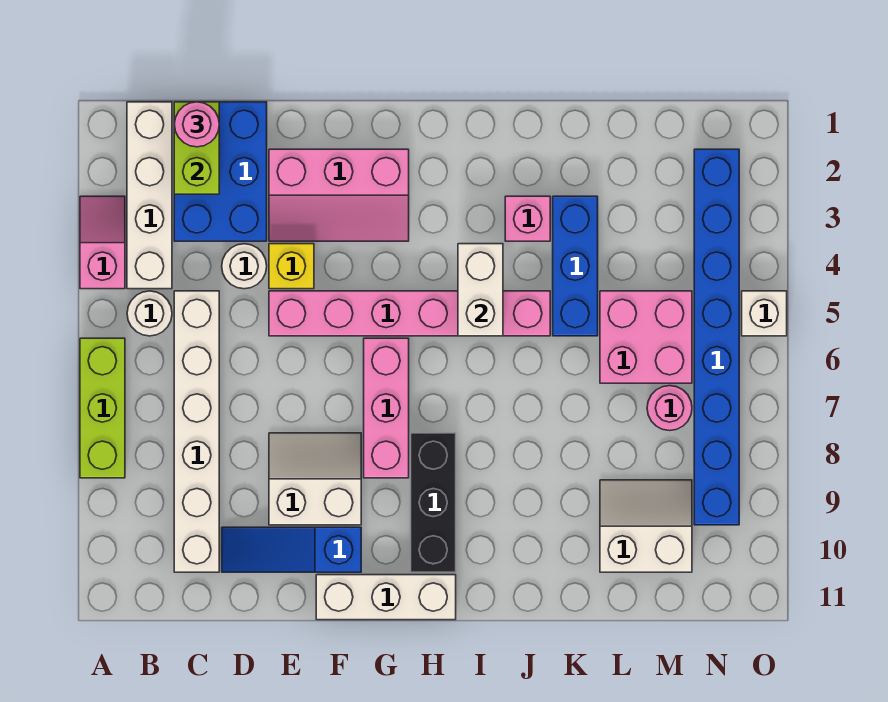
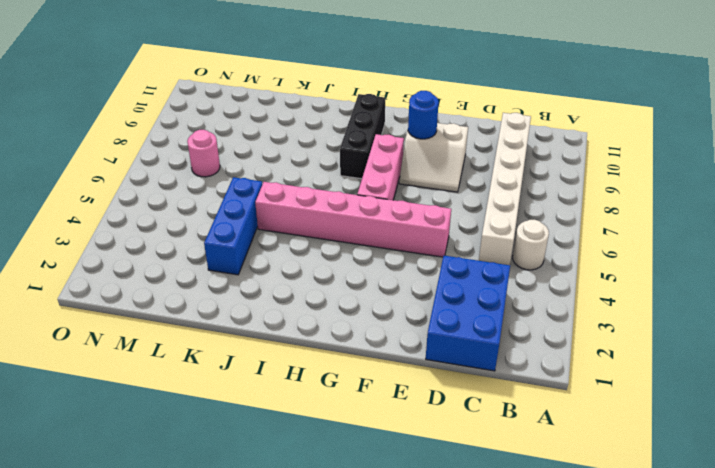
blue 1x1 round brick [408,91,439,139] -> none
none -> pink 1x2 slope [80,196,125,289]
none -> lime 1x3 brick [80,338,125,478]
none -> white 1x4 brick [127,102,172,289]

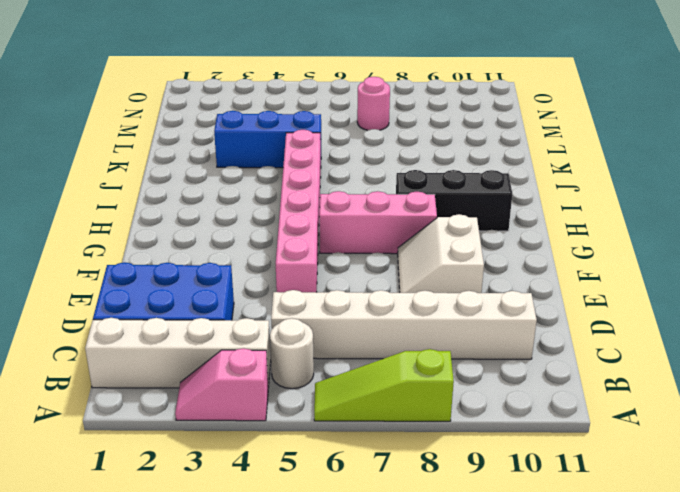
lime 1x3 slope [314,349,454,421] -> lime 1x3 brick [80,338,125,478]
none -> white 1x1 round brick [222,244,267,289]
none -> blue 1x3 slope [222,527,361,572]
none -> pink 2x3 slope [269,149,409,241]

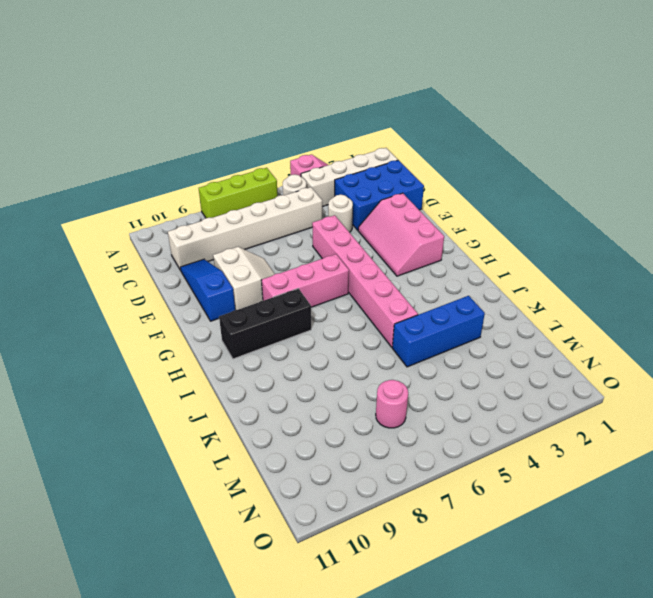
none -> yellow 1x1 brick [269,244,314,289]
none -> white 1x3 brick [316,575,456,620]
none -> pink 1x1 brick [505,196,550,241]

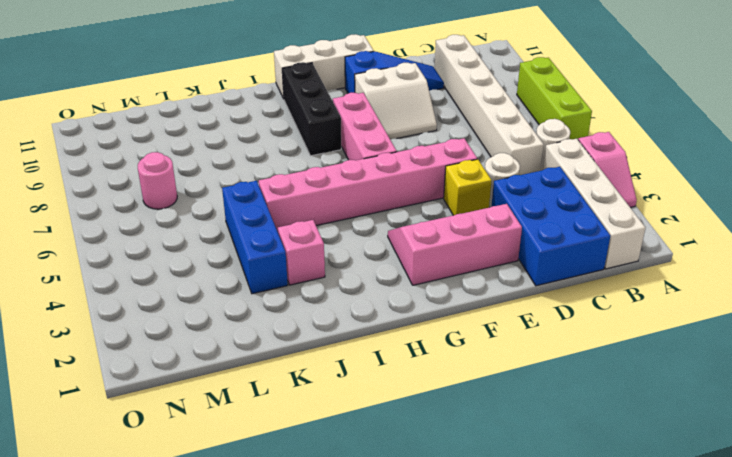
none -> pink 2x2 brick [600,291,692,383]
none -> white 2x2 slope [600,480,692,572]
none -> blue 1x8 brick [694,149,739,525]

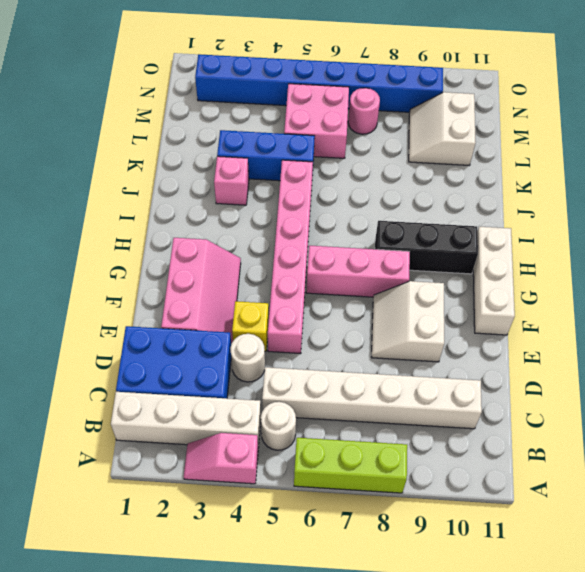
none -> blue 1x3 slope [222,527,361,572]
none -> white 1x1 brick [742,291,787,336]
none -> lime 1x2 brick [174,102,219,194]

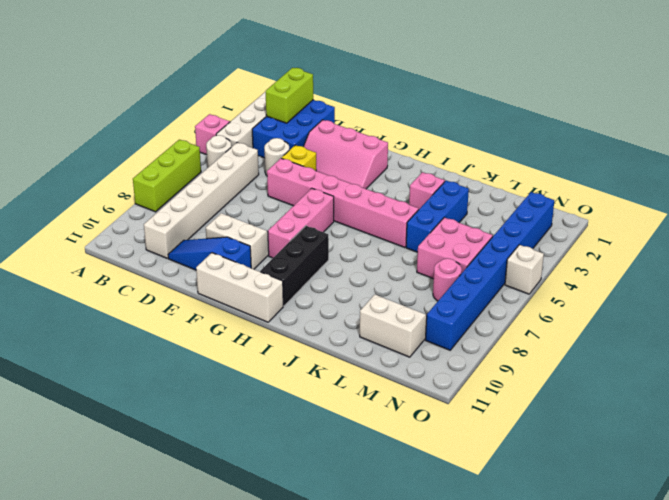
none -> white 1x2 brick [458,244,503,336]
none -> pink 1x1 round brick [174,102,219,147]

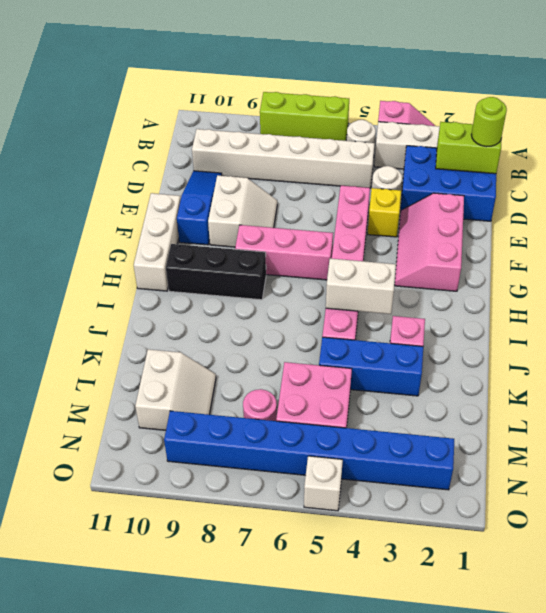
lime 1x1 round brick [471,97,507,147] -> pink 1x1 round brick [174,102,219,147]

